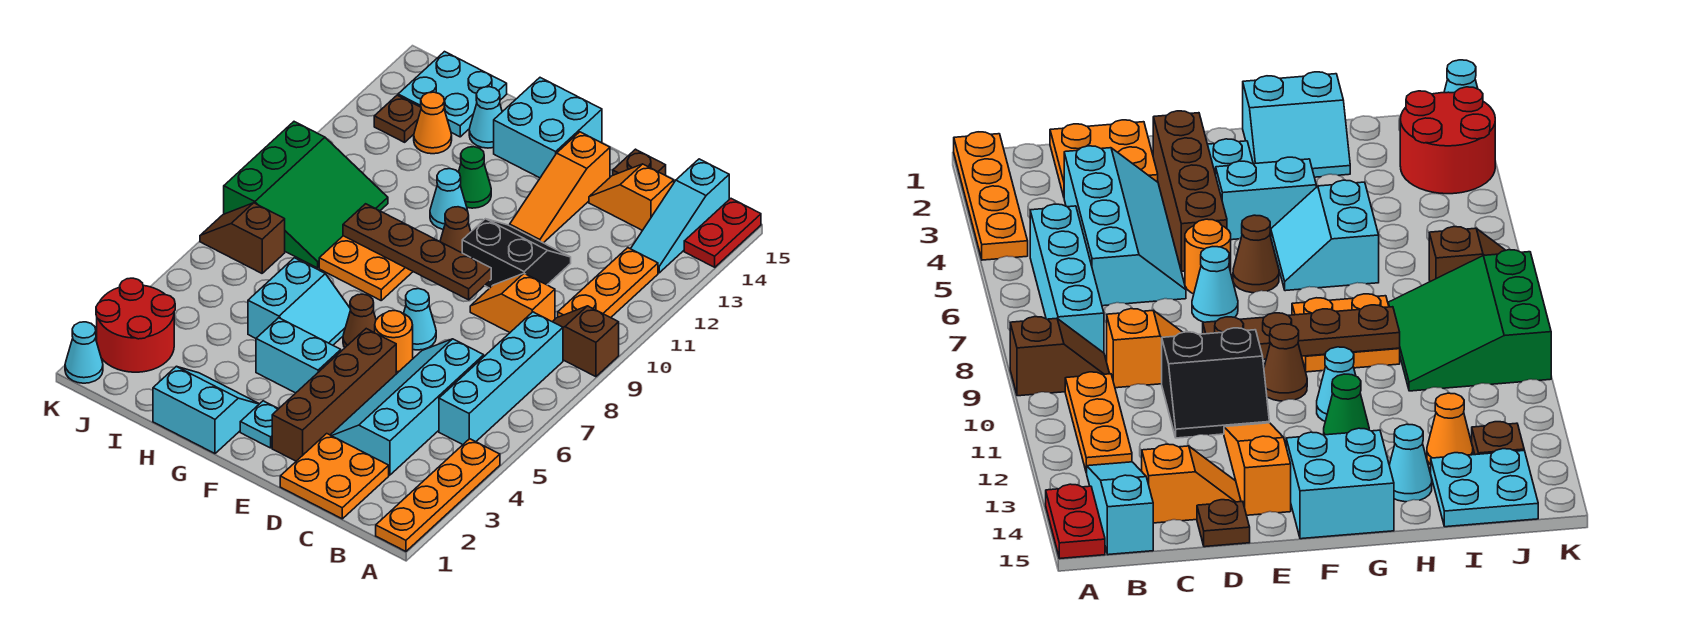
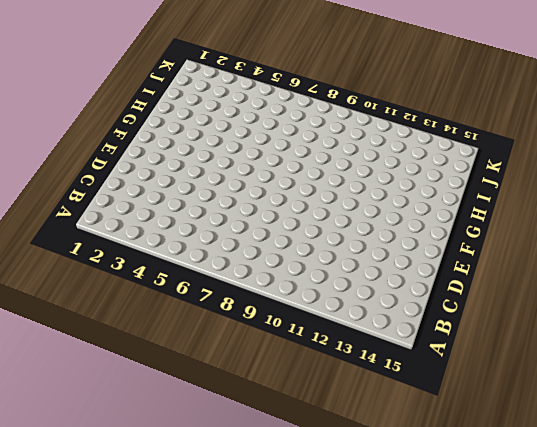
none -> orange 1x4 plate [376,439,500,551]
none -> brown 1x2 slope [553,306,619,377]
none -> red 1x2 plate [684,199,761,267]
none -> cyan 1x4 brick [439,312,563,445]

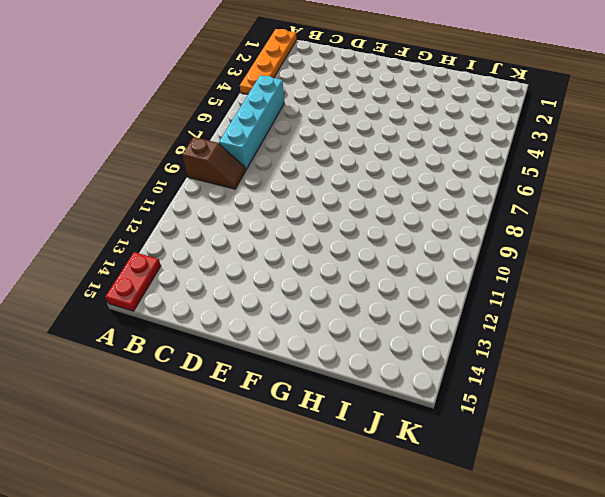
none -> orange 1x3 plate [558,248,658,318]
none -> cyan 1x3 slope [631,159,729,273]
none -> orange 2x2 plate [280,434,389,519]
none -> cyan 2x4 slope [331,339,484,475]

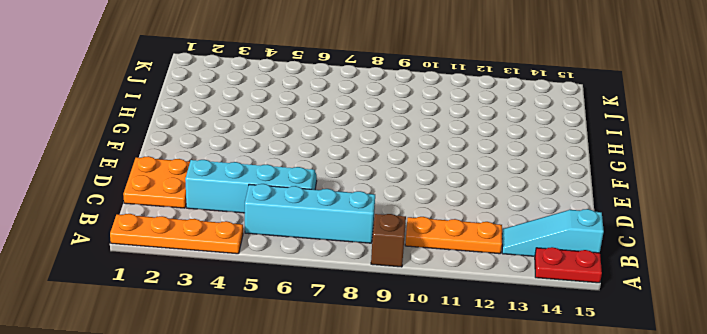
none -> orange 1x2 slope [470,274,555,332]
none -> orange 1x2 slope [589,164,674,230]
none -> black 2x2 slope [462,219,571,288]
none -> brown 1x1 plate [613,149,666,175]

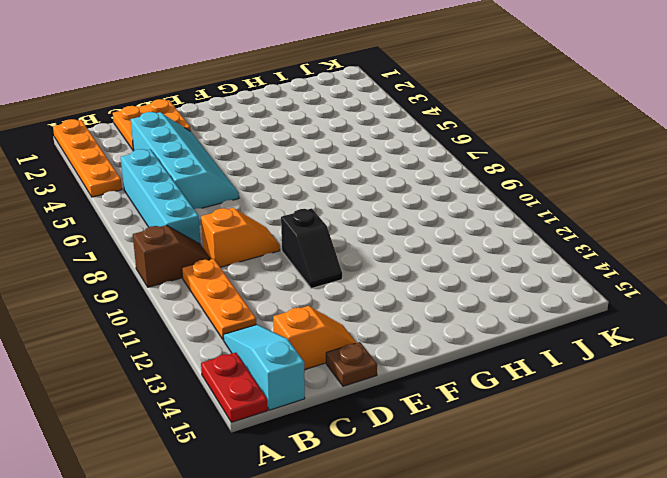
black 1x2 slope [281,208,342,289] -> black 2x2 slope [462,219,571,288]
none -> brown 1x4 brick [272,329,396,461]
none -> orange 1x1 round brick [375,311,413,372]
none -> cyan 1x1 cone [403,289,436,350]
none -> orange 1x3 slope [510,132,610,243]

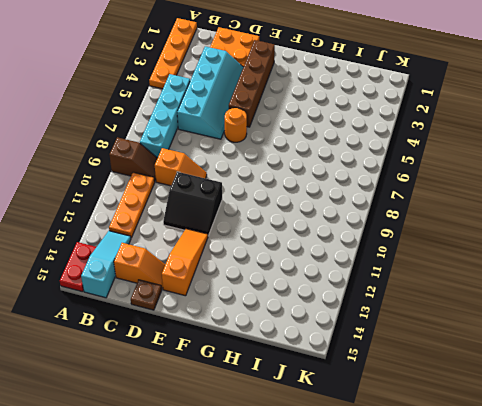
none -> cyan 1x1 cone [403,289,436,350]
none -> cyan 1x1 plate [240,401,278,448]
none -> cyan 1x2 brick [256,318,341,393]
none -> brown 1x1 cone [343,294,376,347]

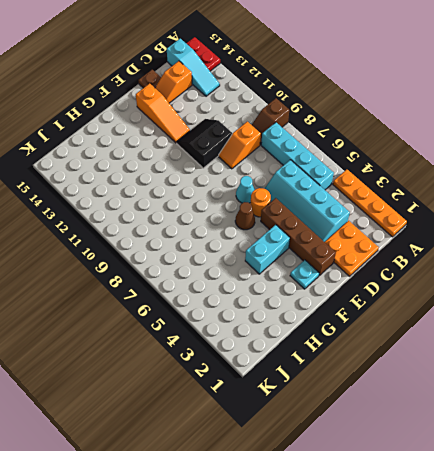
none -> orange 1x3 plate [558,248,658,318]
none -> brown 1x1 cone [440,207,471,253]
none -> cyan 2x2 brick [494,78,602,178]
none -> cyan 2x2 slope [153,367,259,453]

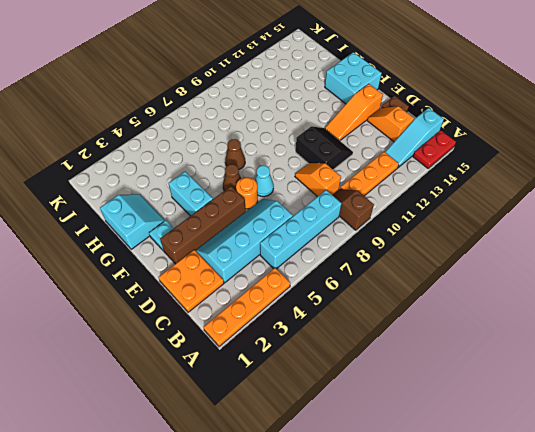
brown 1x1 cone [225,139,245,170] -> brown 1x1 cone moved to [440,207,471,253]
none -> cyan 2x2 slope [248,258,351,345]
none -> orange 2x2 plate [319,236,413,300]
none -> cyan 1x1 cone [430,169,467,229]
none -> green 1x1 cone [459,147,491,208]

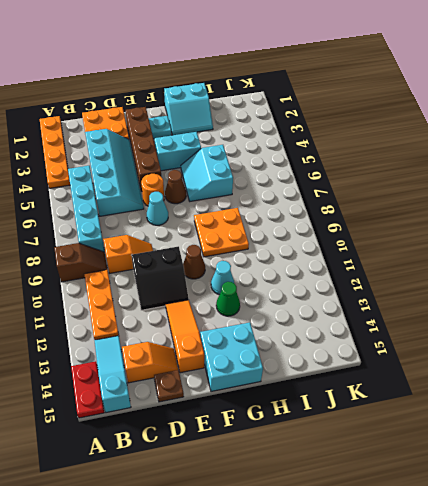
none -> cyan 1x1 cone [469,87,502,148]
none -> green 3x3 slope [224,122,388,268]
none -> orange 1x1 cone [414,92,452,154]
none -> cyan 2x2 plate [398,52,507,137]

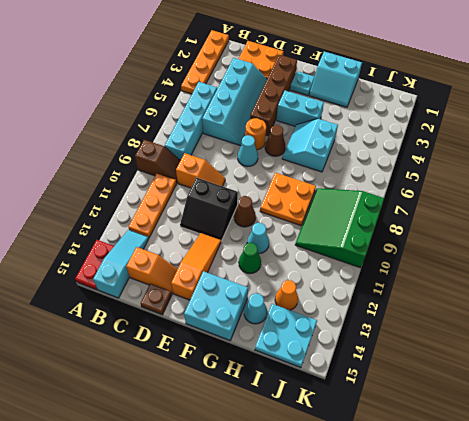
none -> red 2x2 round brick [96,278,175,372]
none -> brown 1x2 slope [200,203,285,273]
none -> brown 1x1 plate [374,95,421,142]
none -> cyan 1x1 cone [65,322,103,383]

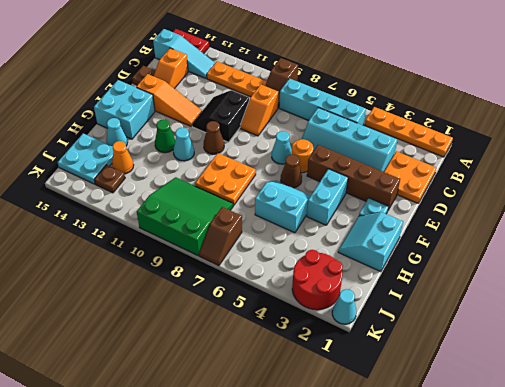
none -> brown 1x4 plate [343,204,491,300]

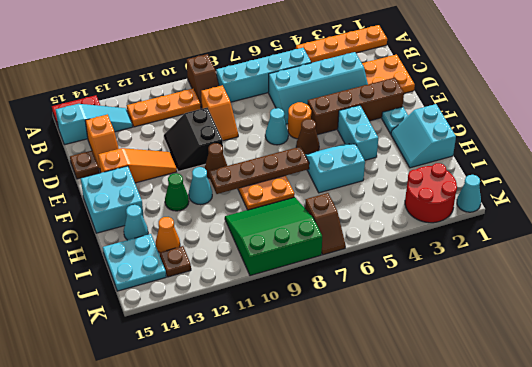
brown 1x4 plate [209,147,309,194] -> brown 1x4 plate turned to [343,204,491,300]

